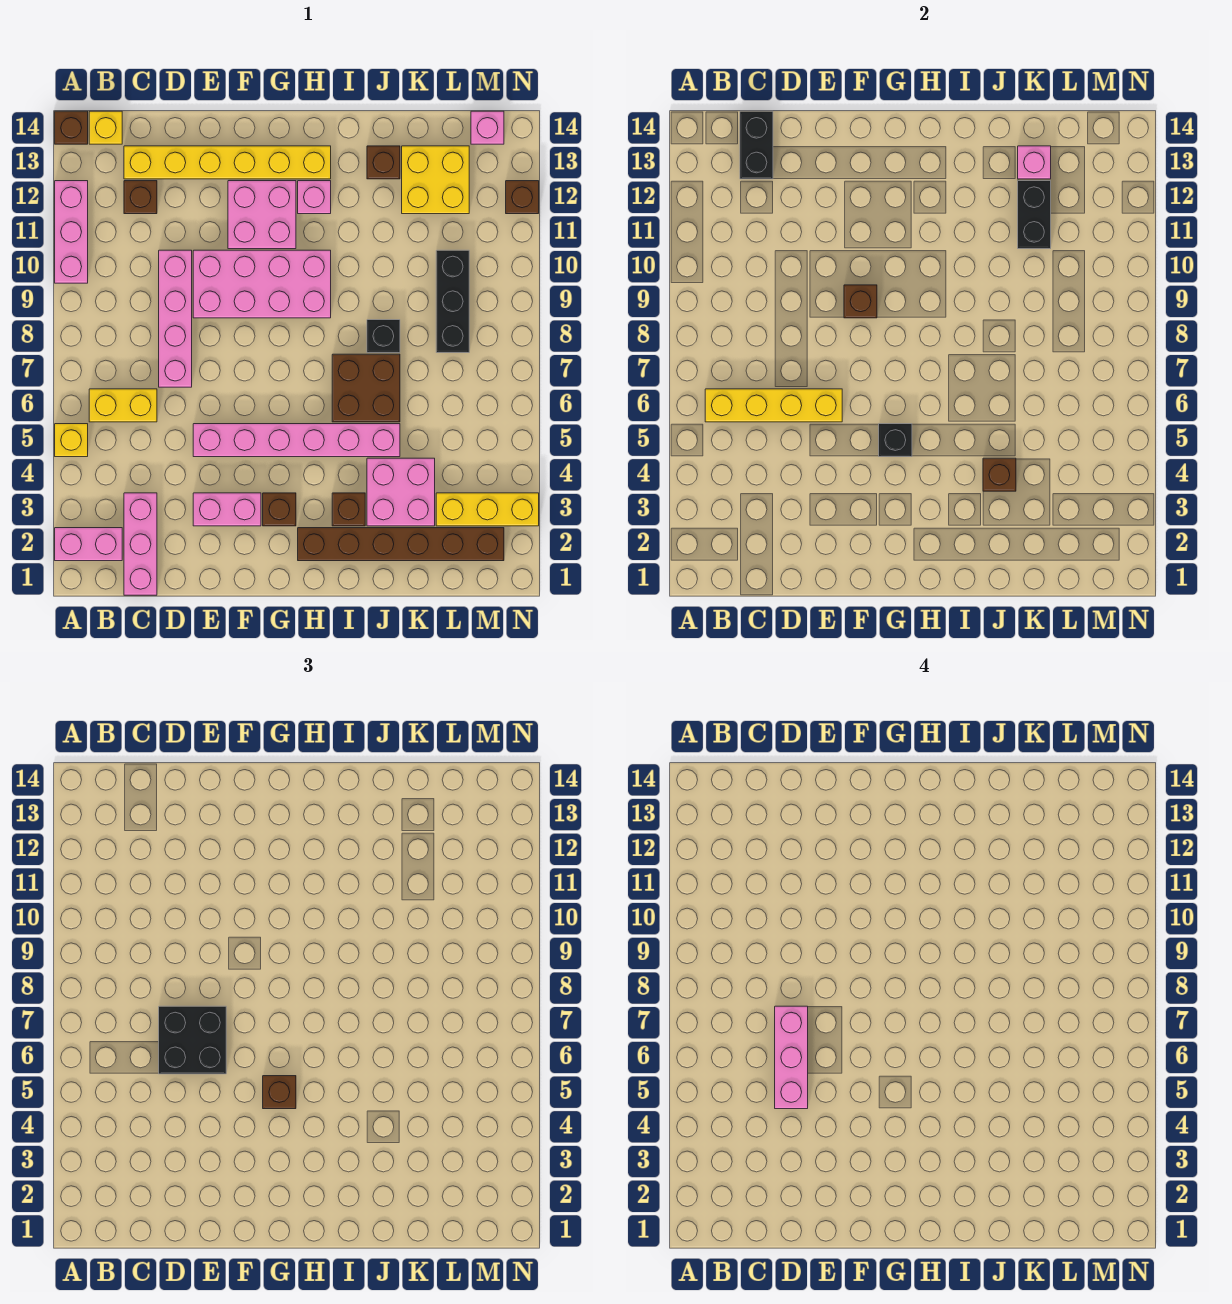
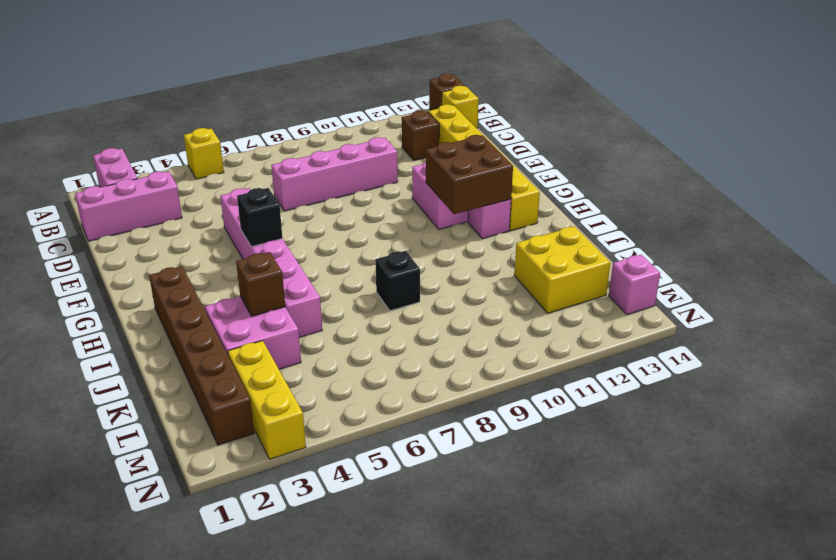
brown 2x2 brick [425,135,513,214] -> brown 2x2 brick moved to [332,354,400,422]
none -> pink 1x3 brick [55,181,88,283]
none -> yellow 1x2 brick [89,389,157,422]
none -> pink 1x2 brick [193,493,261,526]
none -> pink 2x4 brick [193,250,331,318]

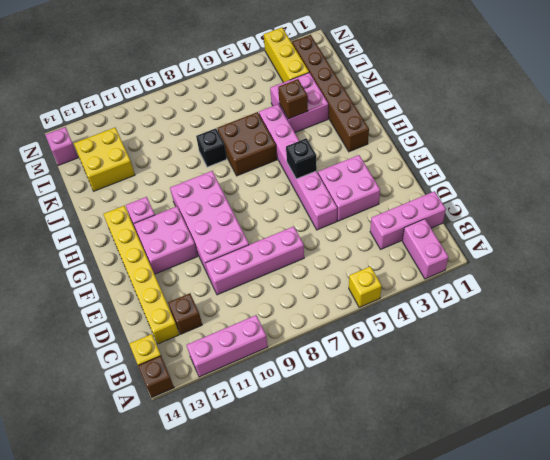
pink 2x2 brick [318,155,380,221] -> pink 1x2 brick [193,493,261,526]
none -> yellow 1x2 brick [89,389,157,422]
none -> brown 1x1 brick [263,493,296,526]
none -> brown 1x1 brick [332,493,365,526]
none -> brown 1x1 brick [367,146,400,179]

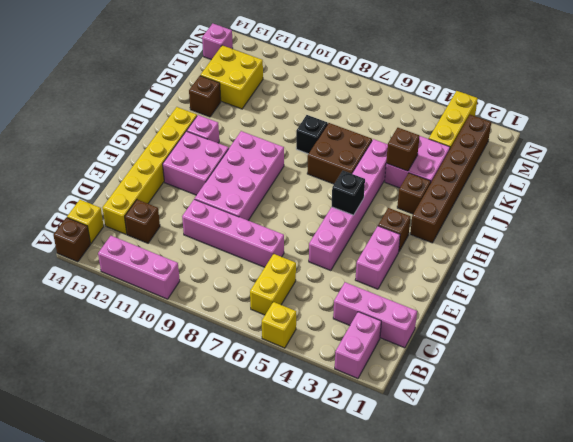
none -> black 1x3 brick [436,250,469,353]
none -> brown 1x1 brick [506,181,539,214]
none -> yellow 1x4 brick [705,389,842,422]
none -> black 1x2 brick [740,111,773,179]

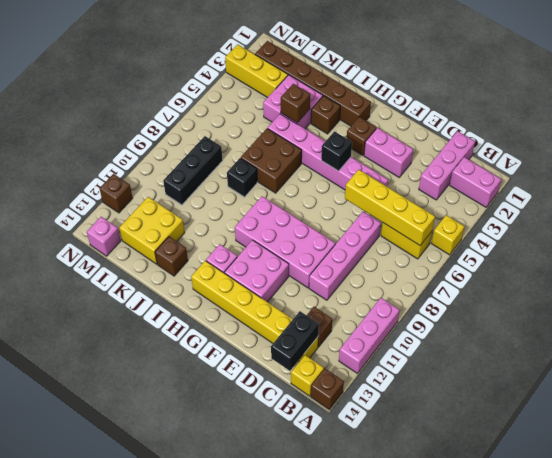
none -> brown 1x1 brick [844,285,877,318]
none -> black 1x2 brick [1018,181,1051,249]
none -> pink 1x1 brick [1018,146,1051,179]
none -> black 2x2 brick [159,1006,226,1074]

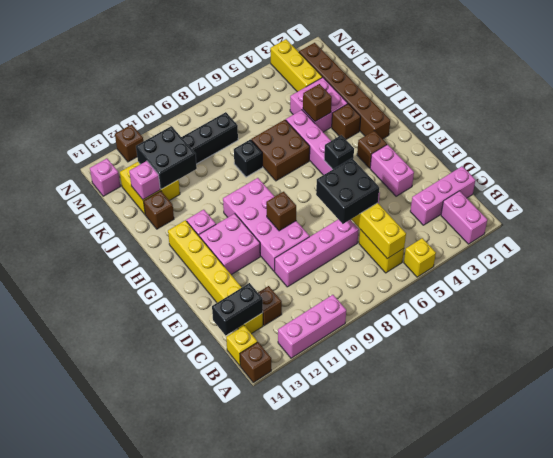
black 2x2 brick [136,126,197,189] -> black 1x2 brick [1018,181,1051,249]
none -> brown 1x1 brick [263,1076,296,1109]
none -> pink 1x3 brick [775,1006,808,1109]

